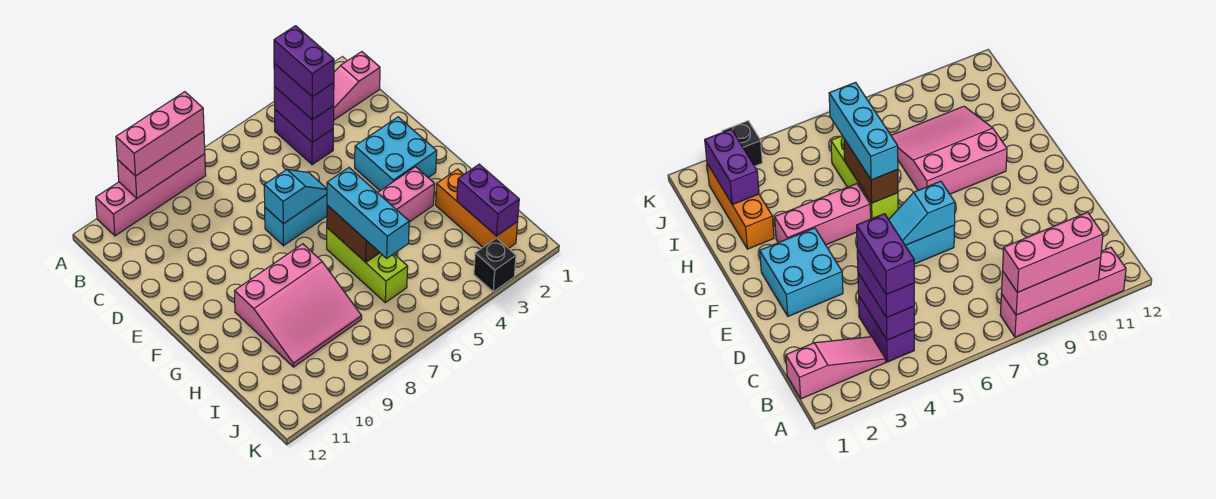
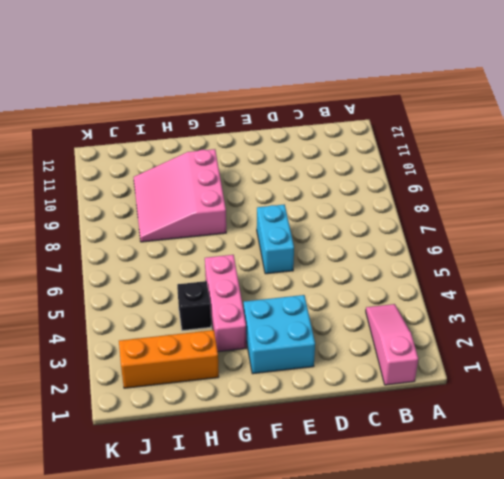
black 1x1 brick [177,281,211,331] -> black 1x1 brick moved to [474,238,516,292]
none -> pink 1x4 brick [96,154,206,236]
none -> purple 1x2 brick [275,110,333,165]
none -> lime 1x3 brick [327,228,408,303]

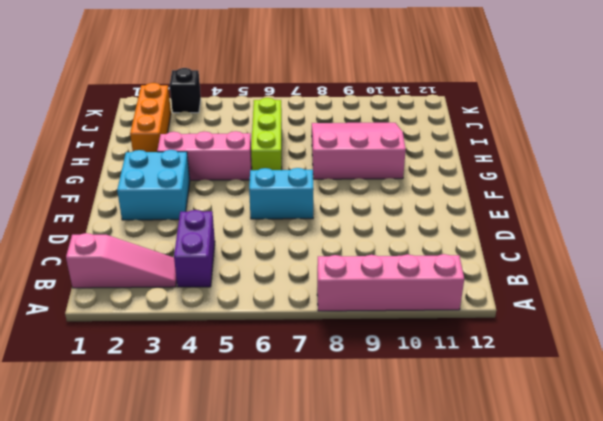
none -> pink 1x3 brick [117,131,205,198]
none -> purple 1x2 brick [274,86,334,142]
none -> cyan 1x2 slope [264,170,327,224]

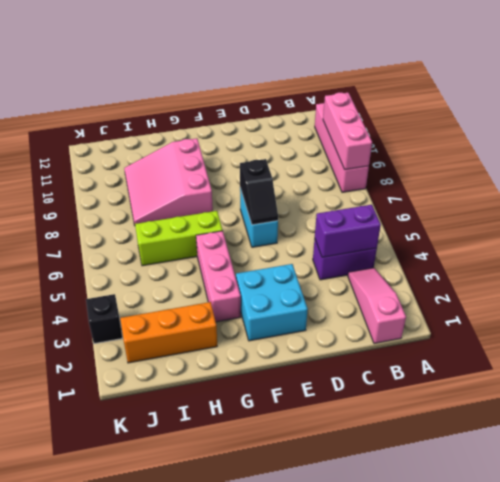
black 1x2 slope [240,159,278,225] -> cyan 1x2 slope [264,170,327,224]
none -> brown 1x2 brick [327,205,380,262]
none -> purple 1x2 brick [457,164,519,236]
none -> pink 1x3 brick [116,92,204,176]

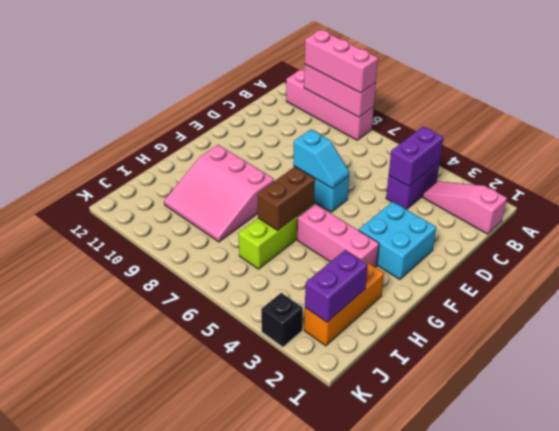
none -> purple 1x2 brick [274,64,334,120]
none -> cyan 1x3 brick [327,168,409,258]
none -> purple 1x2 brick [274,26,334,97]

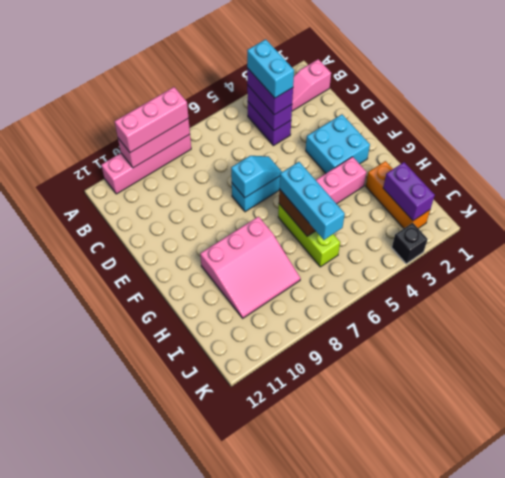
cyan 1x2 brick [247,39,294,98] -> purple 1x2 brick [274,26,334,97]

